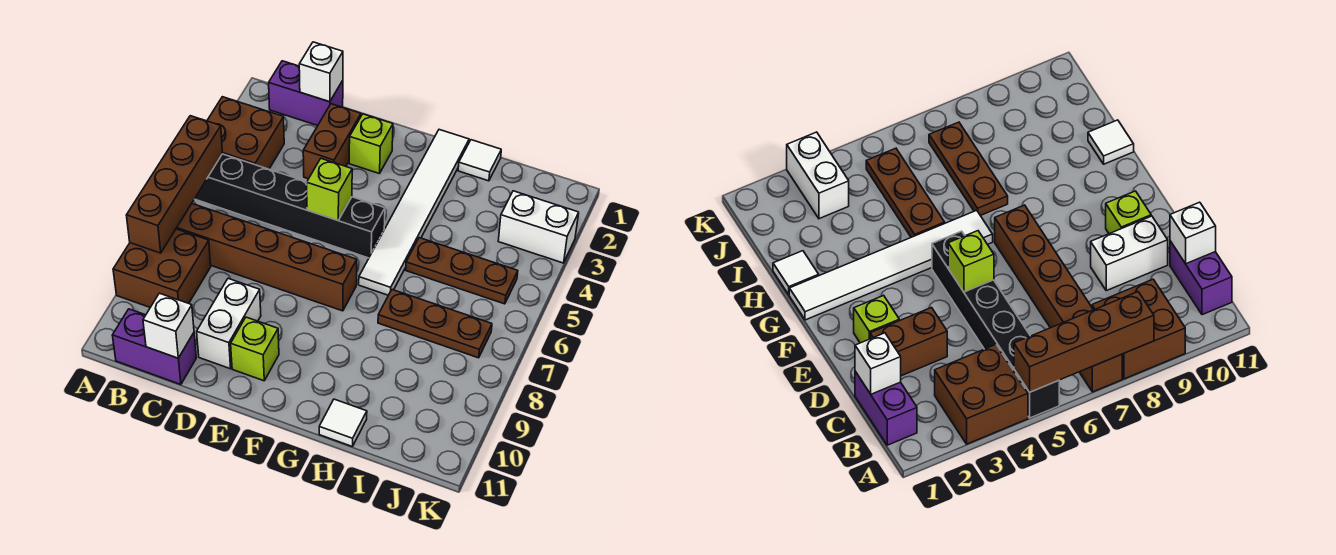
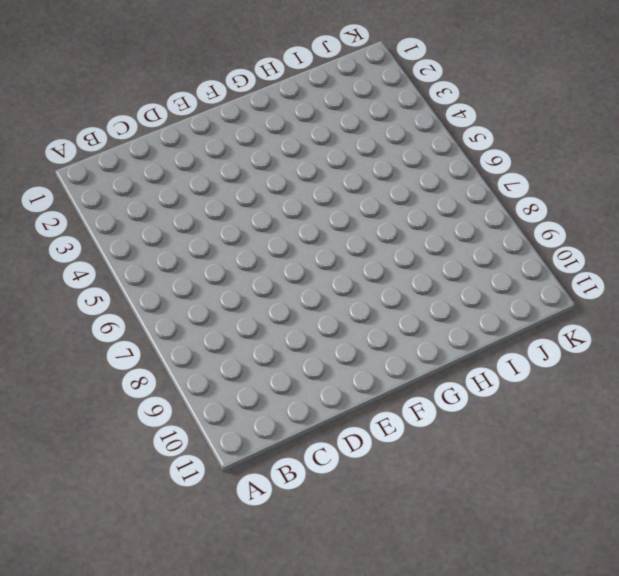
none -> brown 2x2 brick [207,97,284,169]
none -> black 1x6 brick [195,154,385,258]
none -> brown 1x6 brick [176,204,357,311]

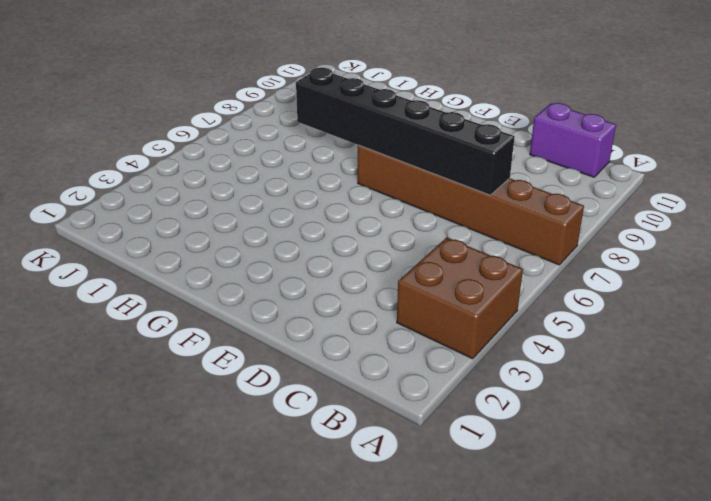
black 1x6 brick [296,68,515,195] -> black 1x6 brick moved to [195,154,385,258]
none -> brown 2x2 brick [113,229,211,307]
none -> purple 1x2 brick [269,61,343,126]
none -> brown 1x2 brick [303,104,361,179]

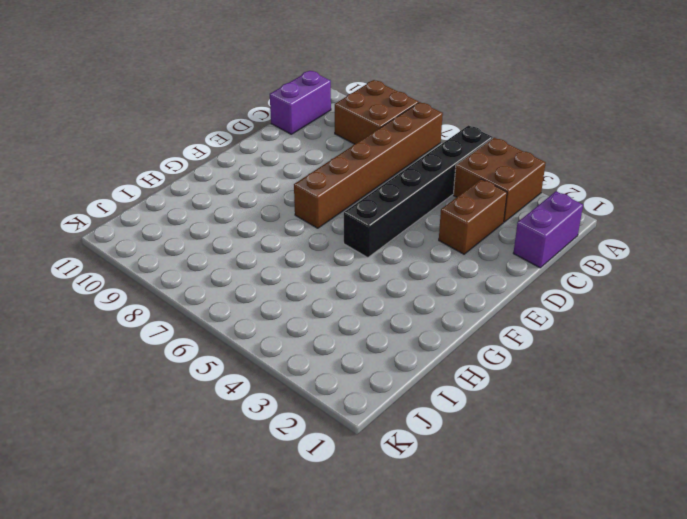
brown 1x2 brick [439,179,507,254] -> brown 1x2 brick turned to [303,104,361,179]
none -> white 1x2 brick [197,279,261,369]
none -> lime 1x1 brick [349,114,393,174]
none -> lime 1x1 brick [231,317,279,381]

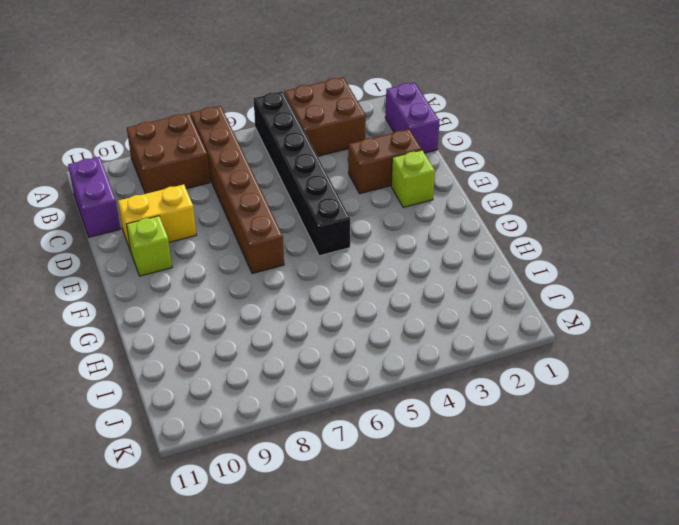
yellow 1x2 brick [118,184,196,249] -> white 1x2 brick [197,279,261,369]
none -> white 1x6 tile [359,130,469,295]
none -> white 1x1 tile [458,140,501,181]
none -> brown 1x3 plate [406,238,518,304]

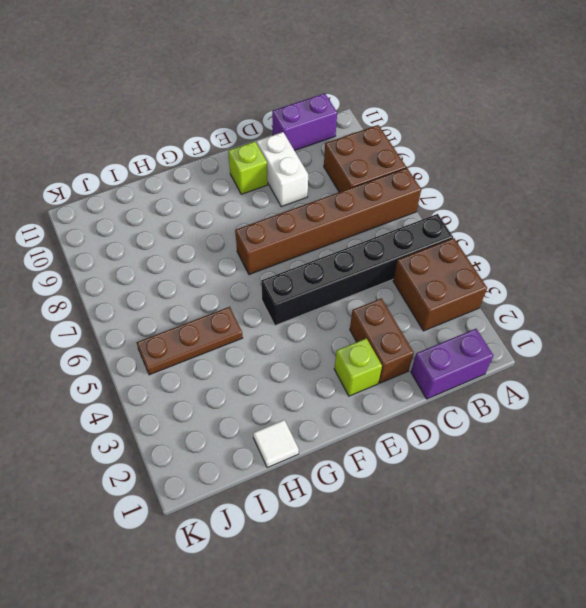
none -> white 1x6 tile [359,130,469,295]
none -> brown 1x3 plate [378,290,492,358]
none -> white 1x1 tile [319,399,367,447]

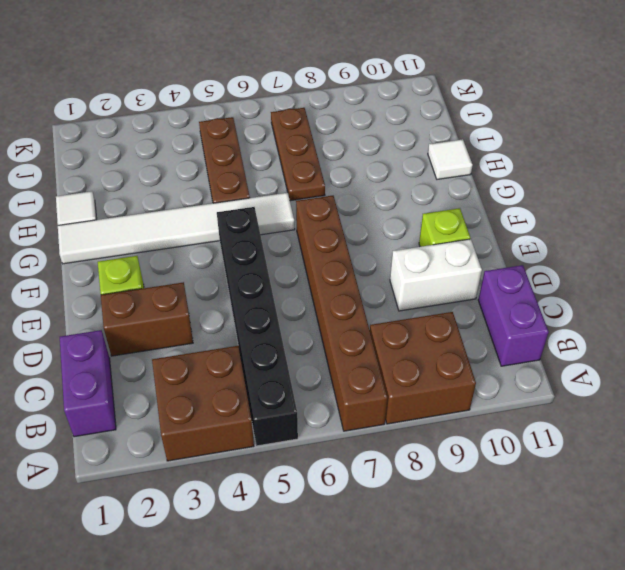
none -> white 1x2 brick [498,191,579,263]
none -> brown 1x4 brick [126,116,222,253]
none -> white 1x1 brick [299,42,343,102]

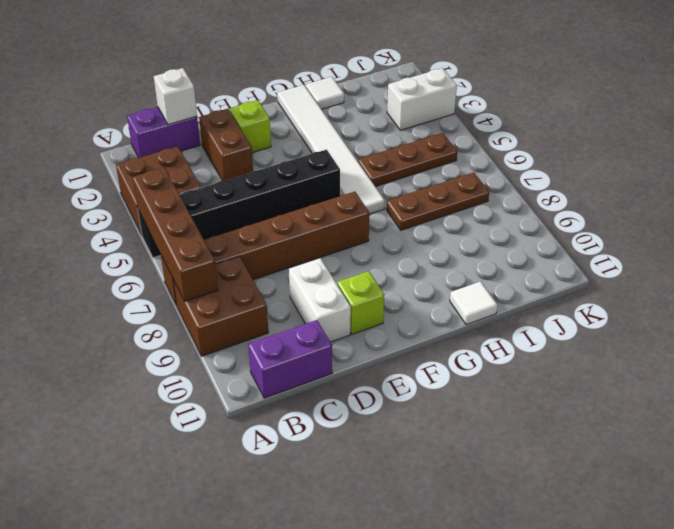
none -> white 1x1 brick [143,293,194,358]
none -> lime 1x1 brick [307,159,352,220]

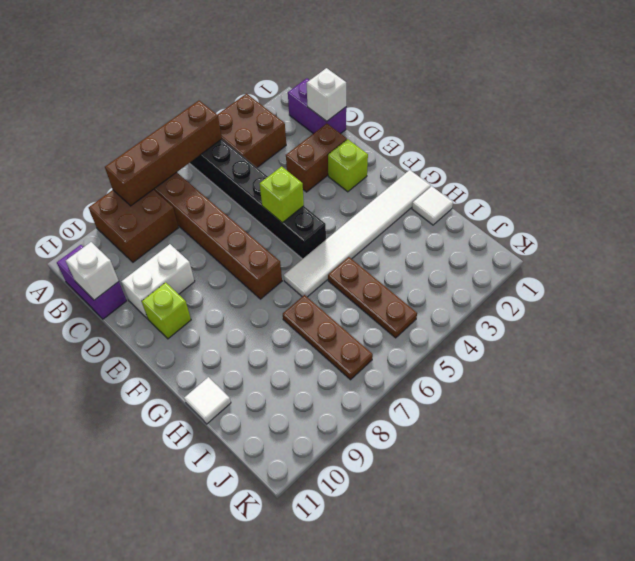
none -> white 1x2 brick [498,191,579,263]

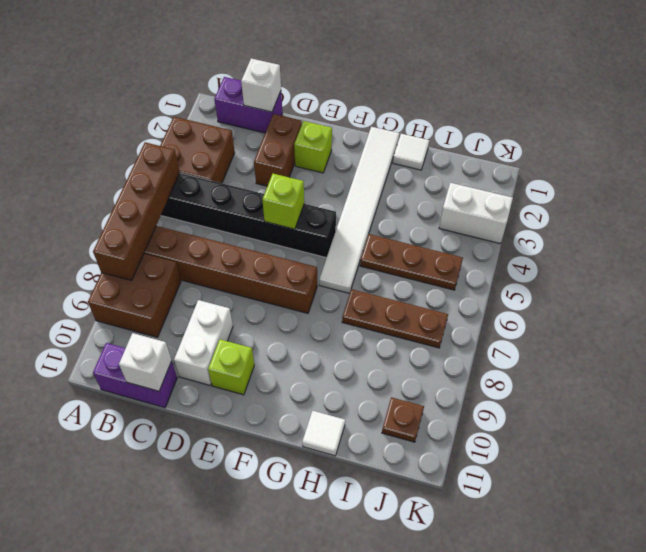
brown 1x1 plate [382,397,424,442] -> none

